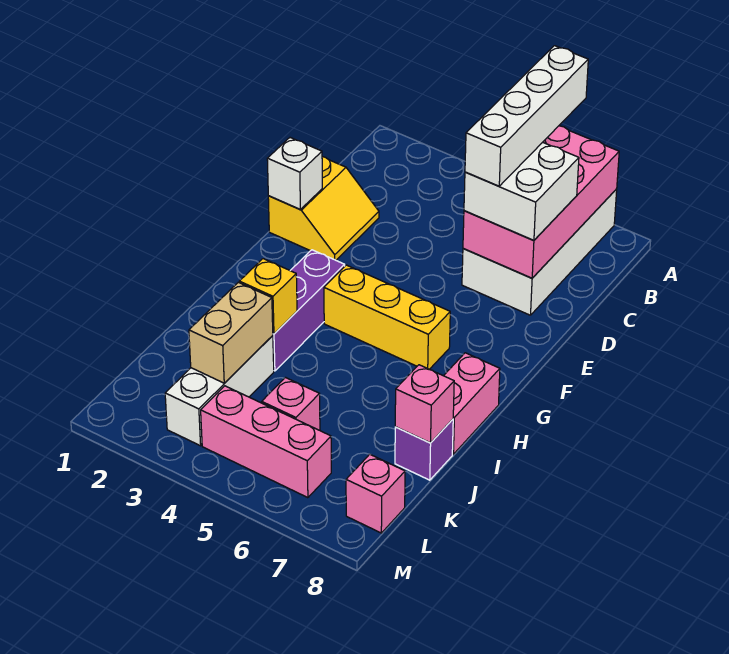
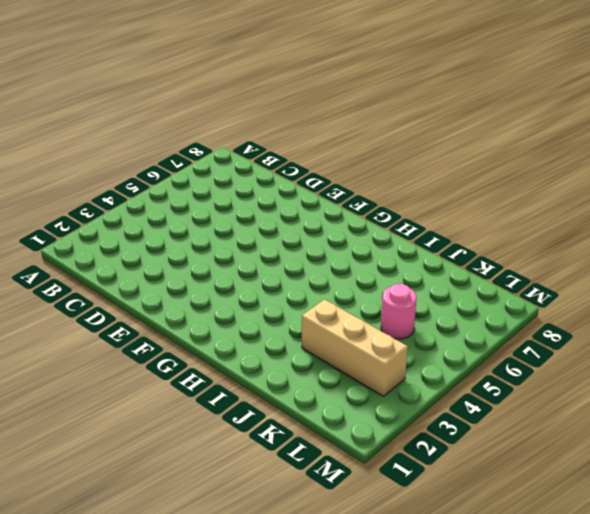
tan 1x3 brick [302,300,408,396] -> white 1x3 brick [165,336,274,446]
pink 1x1 round brick [381,284,417,339] -> pink 1x1 brick [262,378,320,430]
none -> white 2x4 brick [462,189,617,315]
none -> yellow 2x2 slope [268,157,379,260]
none -> purple 1x3 brick [273,250,345,371]

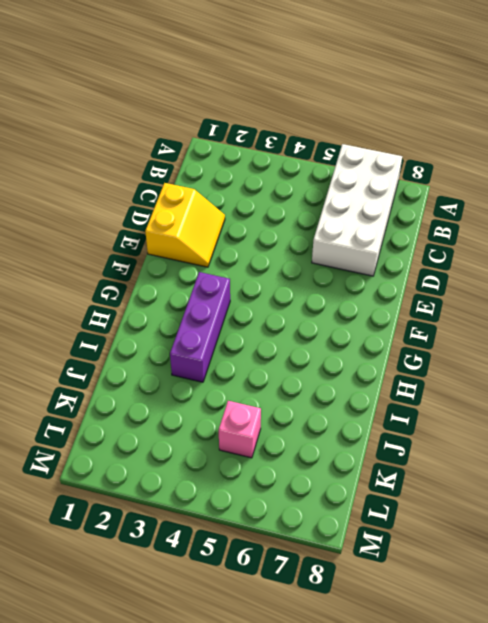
none -> yellow 1x3 brick [324,265,450,369]
none -> pink 1x2 brick [444,353,500,454]
none -> white 1x3 brick [165,336,274,446]

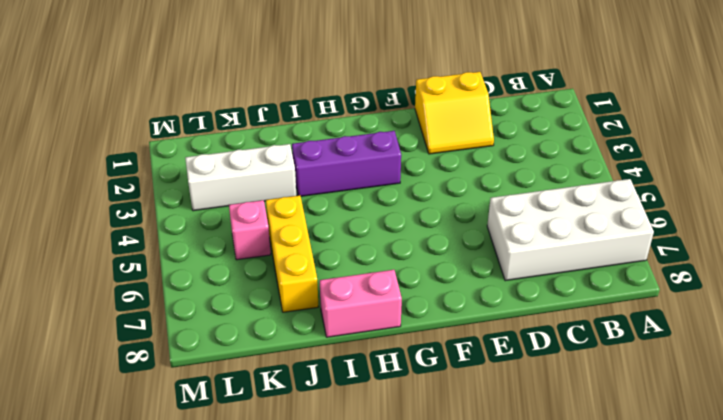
yellow 1x3 brick [266,195,318,312] -> yellow 1x3 brick moved to [324,265,450,369]
none -> purple 1x1 brick [395,419,453,480]
none -> pink 1x3 brick [201,386,331,498]
none -> pink 1x1 brick [346,454,405,533]

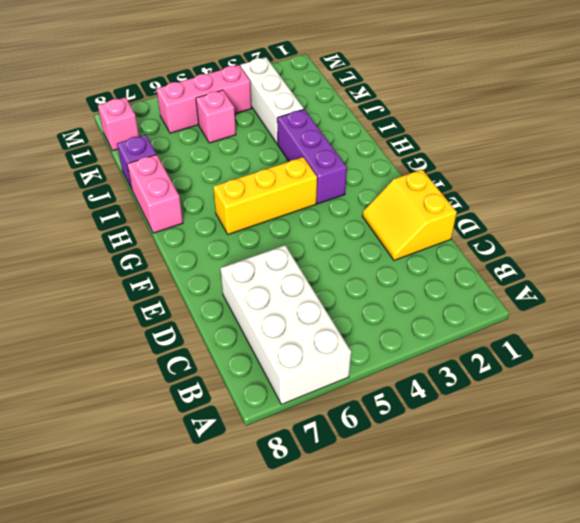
none -> pink 2x4 brick [463,126,619,278]
none -> white 1x1 brick [267,138,322,209]
none -> yellow 1x1 brick [239,259,297,334]

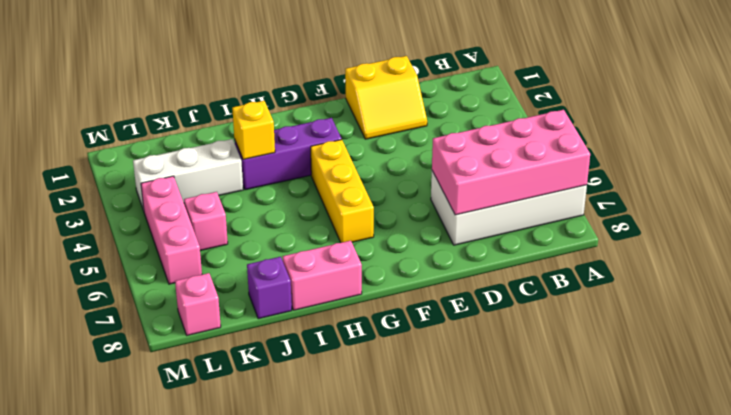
none -> white 1x1 brick [267,138,322,209]
none -> tan 1x2 brick [189,282,273,383]
none -> pink 1x1 brick [395,365,454,443]

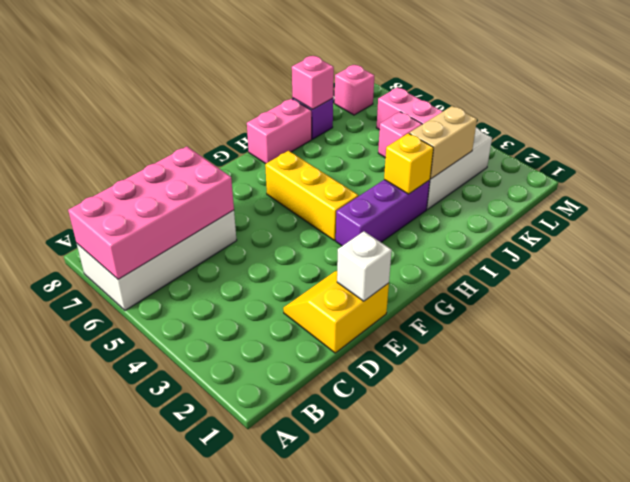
none -> white 2x2 brick [464,142,579,240]
none -> white 1x4 brick [465,46,588,186]

